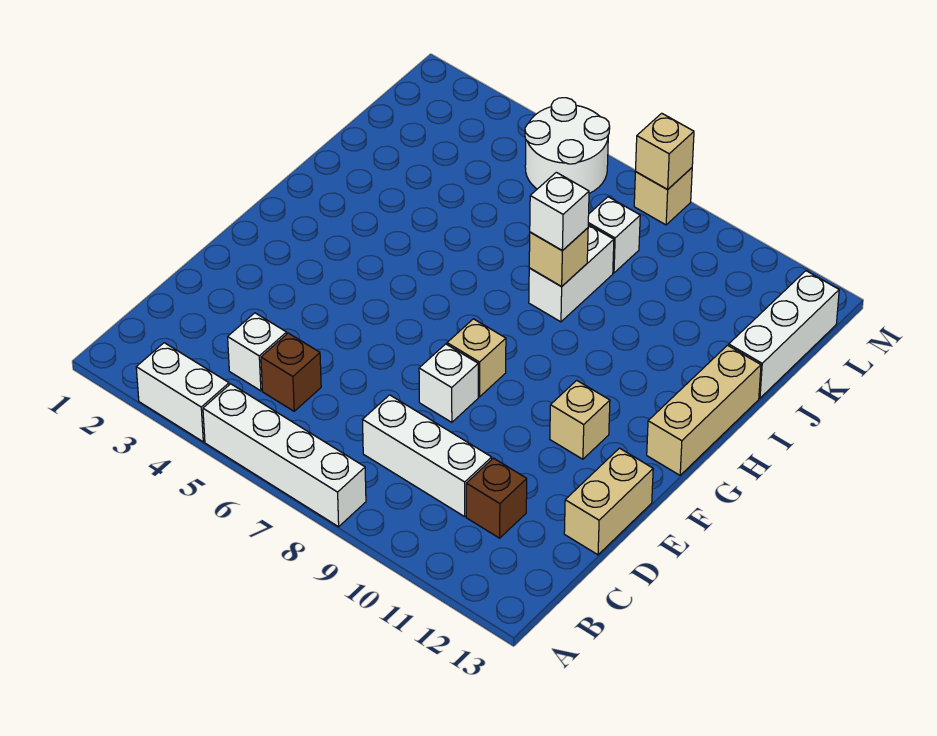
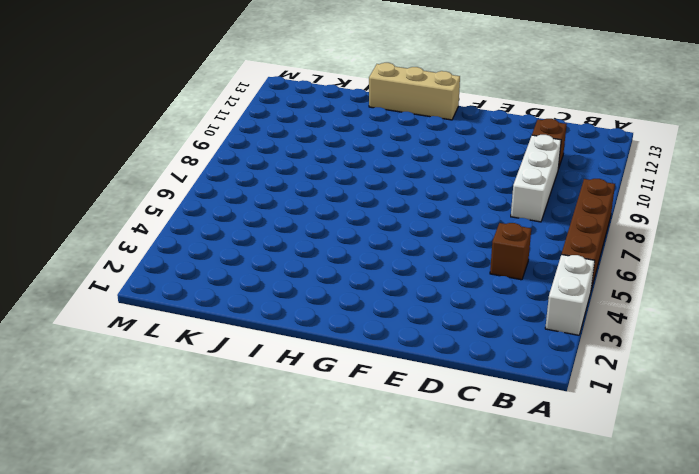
brown 1x4 brick [562,179,615,289] -> white 1x4 brick [203,384,366,527]
none -> white 1x1 brick [228,313,287,391]
none -> tan 1x2 brick [564,448,653,555]
none -> white 1x1 brick [419,344,478,422]

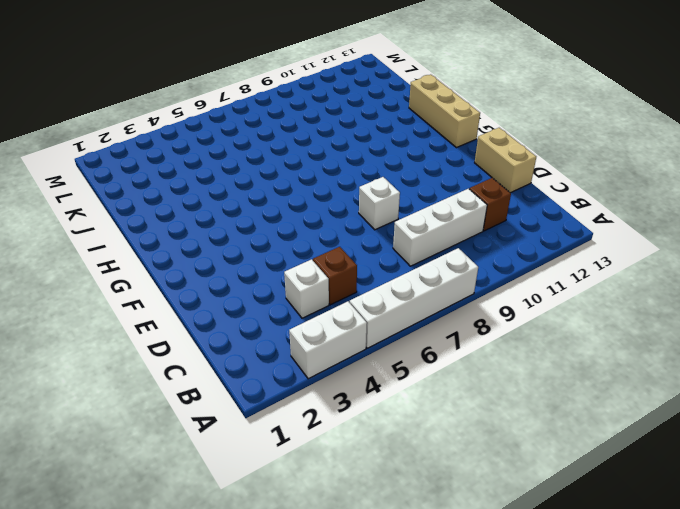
none -> tan 1x1 brick [447,319,506,397]
none -> tan 1x1 brick [550,380,610,459]
none -> white 1x2 brick [529,225,614,322]

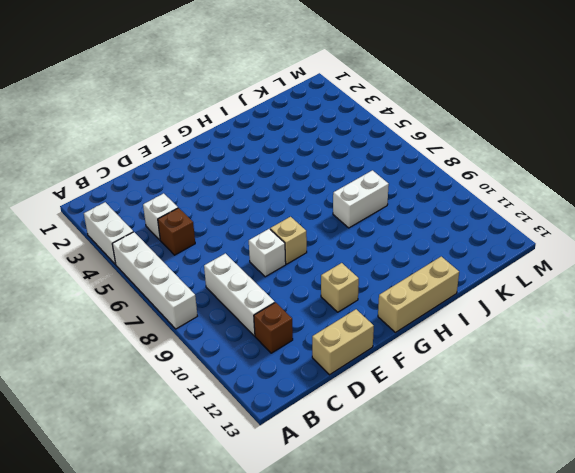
none -> white 1x3 brick [729,271,839,398]
none -> white 1x1 brick [588,197,640,273]
none -> white 2x2 round brick [525,98,610,193]

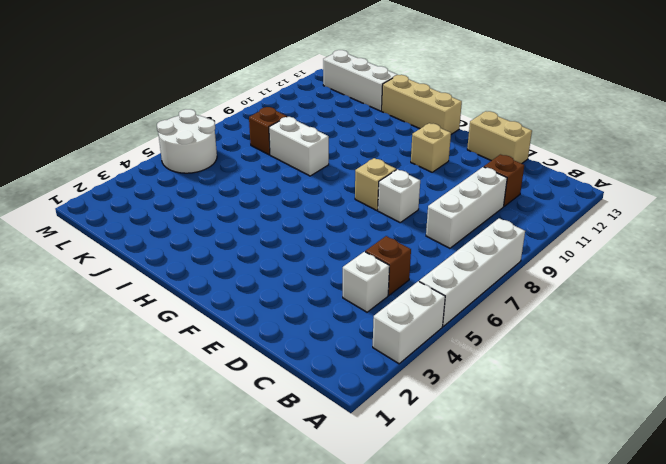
brown 1x1 brick [249,107,287,155] -> white 1x1 brick [588,197,640,273]
none -> tan 1x1 brick [634,168,692,225]
none -> tan 1x1 brick [529,228,588,287]
none -> tan 1x1 brick [636,113,694,189]

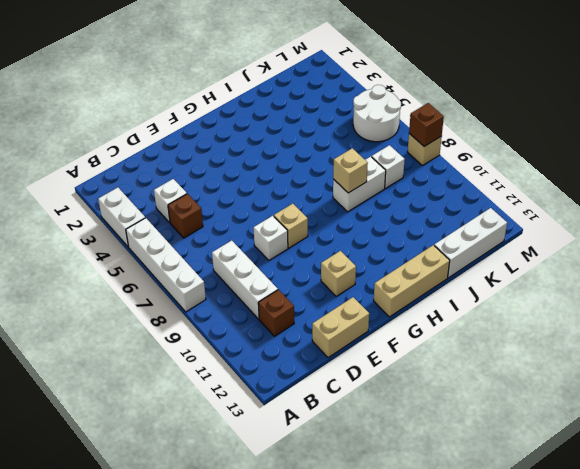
brown 1x1 brick [409,103,444,146] -> tan 1x1 brick [636,113,694,189]
none -> white 1x1 brick [530,172,589,251]

